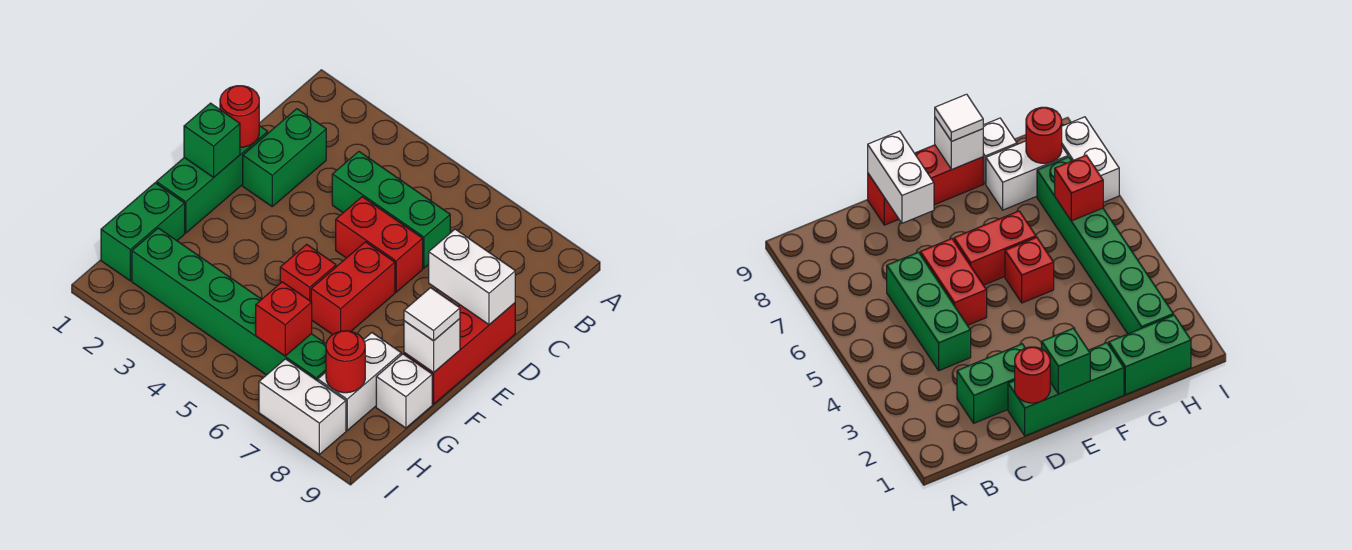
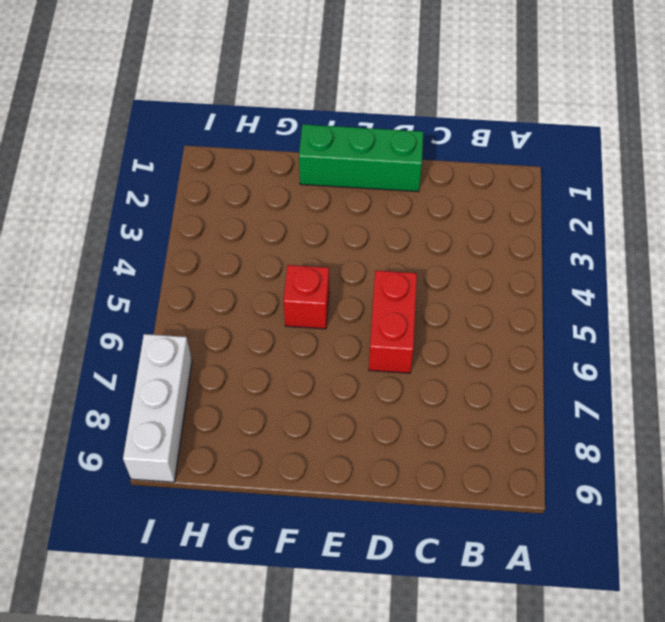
white 1x3 brick [123,334,192,482] -> white 1x2 brick [259,359,346,454]
none -> green 1x2 brick [243,109,326,206]
none -> green 1x3 brick [332,152,450,268]
none -> red 1x3 brick [404,303,515,404]

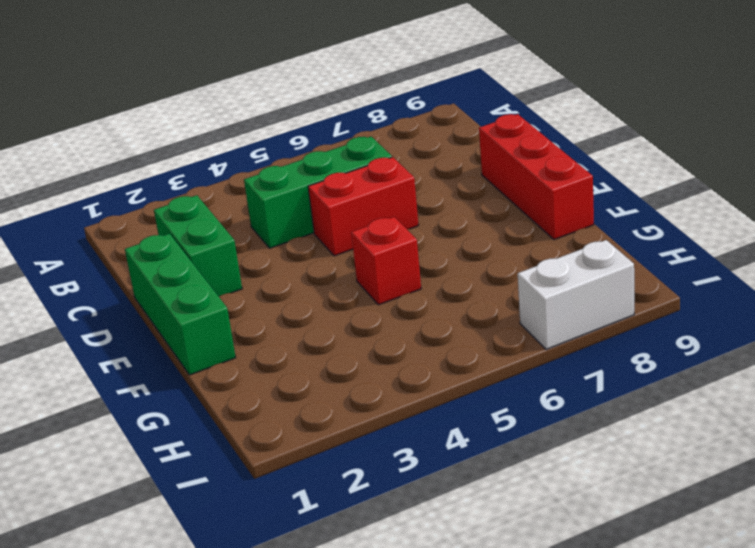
none -> red 1x2 brick [311,242,395,335]
none -> green 1x2 brick [101,183,185,281]
none -> white 1x2 brick [318,333,401,430]

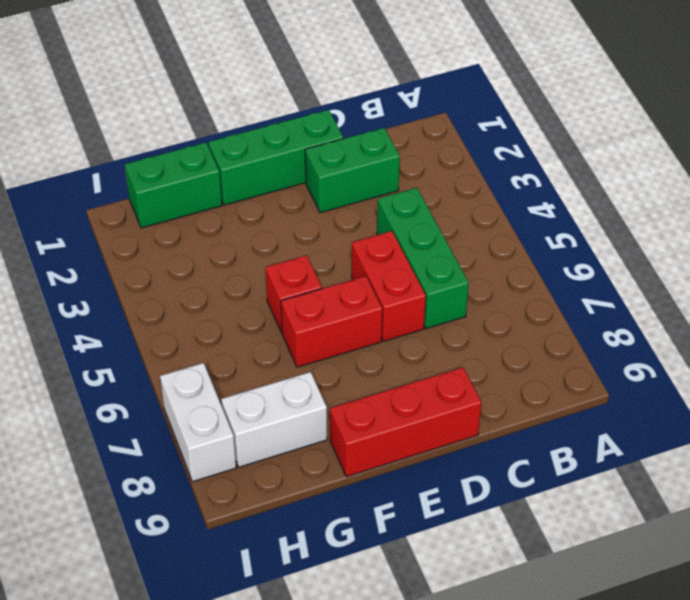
none -> white 1x1 brick [376,354,432,428]
none -> green 1x6 brick [132,228,326,381]
none -> red 1x1 round brick [220,86,259,147]

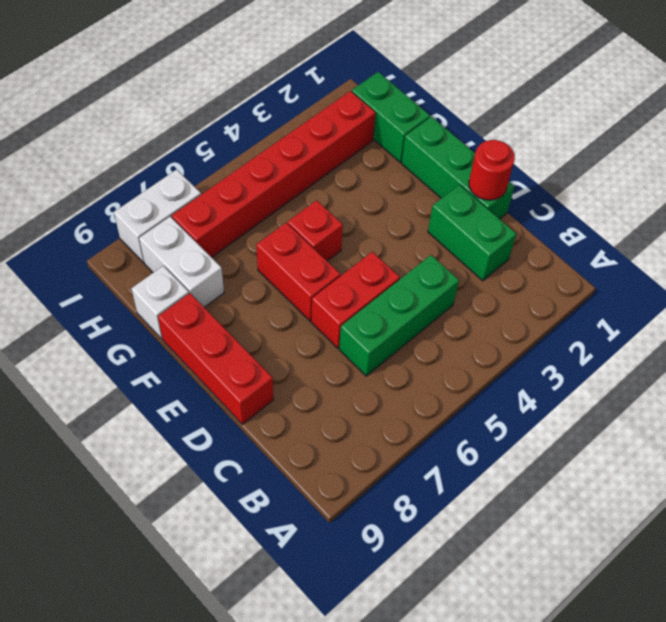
red 1x6 brick [172,91,376,257] -> green 1x6 brick [132,228,326,381]
none -> white 1x2 brick [429,229,515,325]
none -> green 1x1 brick [184,103,240,177]
none -> white 1x1 brick [404,319,460,373]

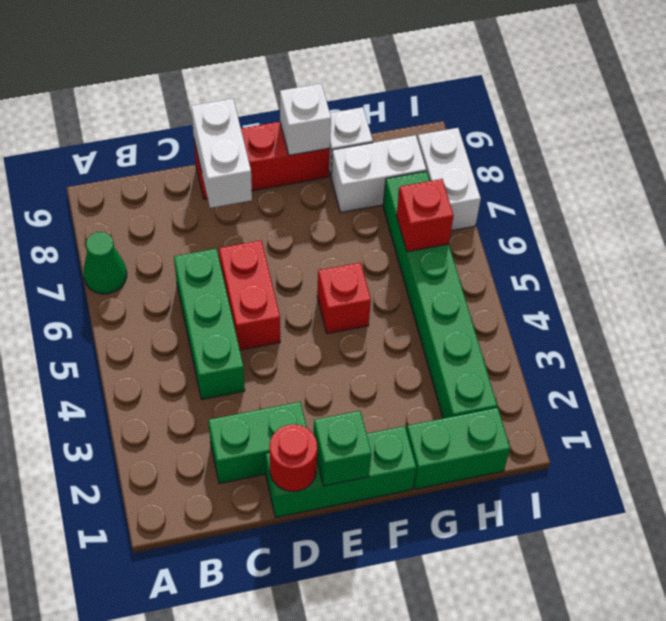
green 1x1 cone [84,232,127,294] -> none
none -> red 1x2 brick [311,242,395,335]
none -> red 1x1 round brick [326,331,365,393]
none -> white 1x1 tile [404,288,460,341]

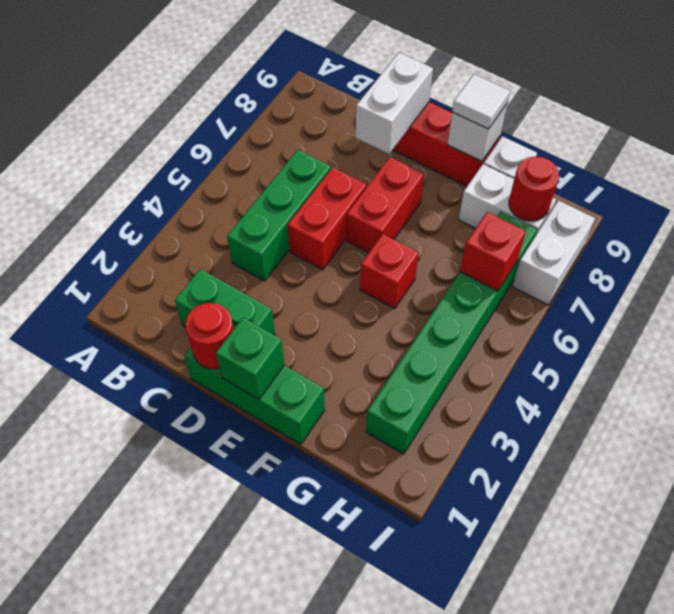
red 1x2 brick [347,157,424,253] -> red 1x2 brick turned to [311,242,395,335]
none -> green 1x2 brick [101,183,185,281]

